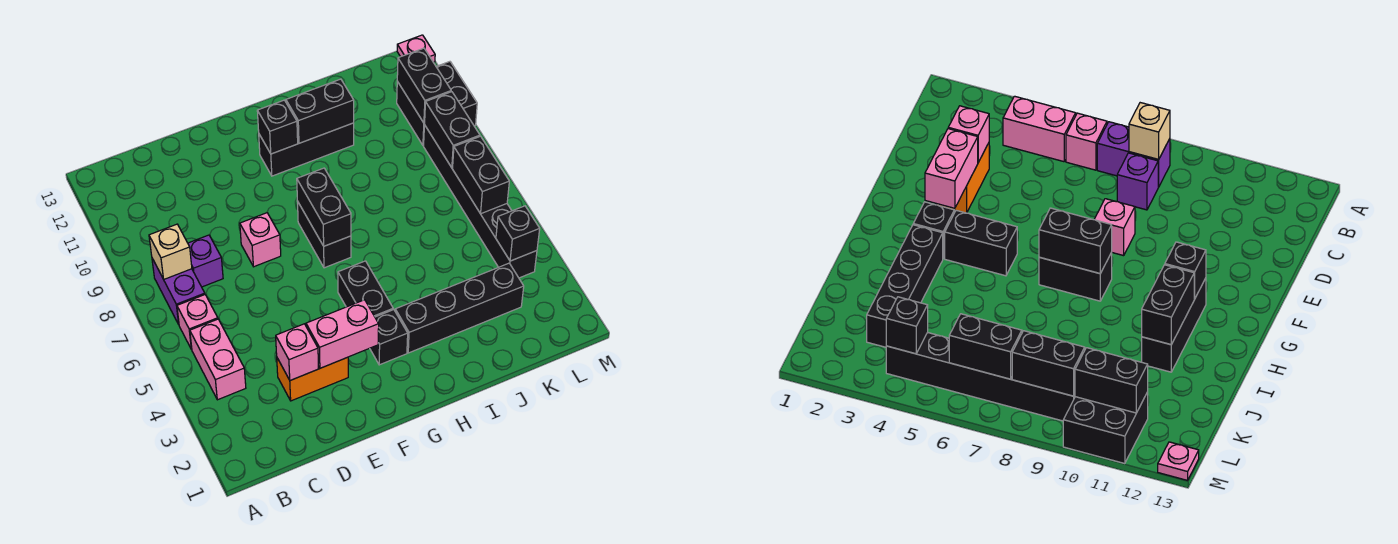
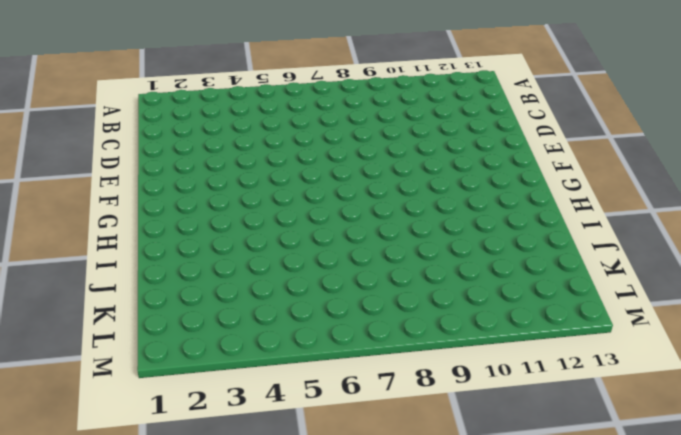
none -> pink 1x2 brick [190,319,246,400]
none -> pink 1x1 brick [177,295,218,350]
none -> purple 1x2 brick [152,258,205,324]

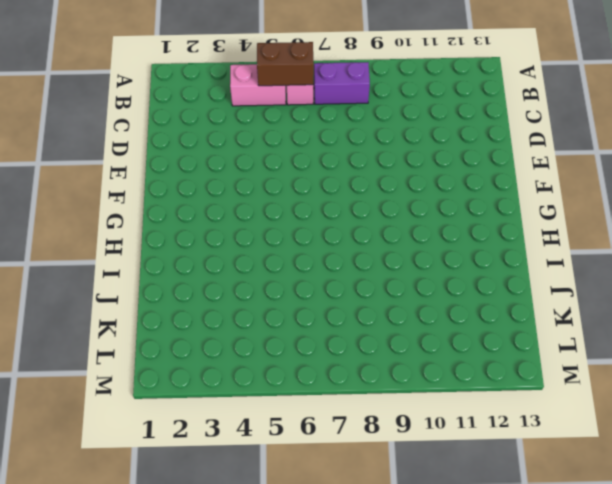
brown 1x2 brick [257,42,314,86] -> none
none -> purple 1x1 brick [188,235,223,287]
none -> orange 1x2 brick [277,357,348,401]
none -> pink 1x1 brick [240,213,281,267]

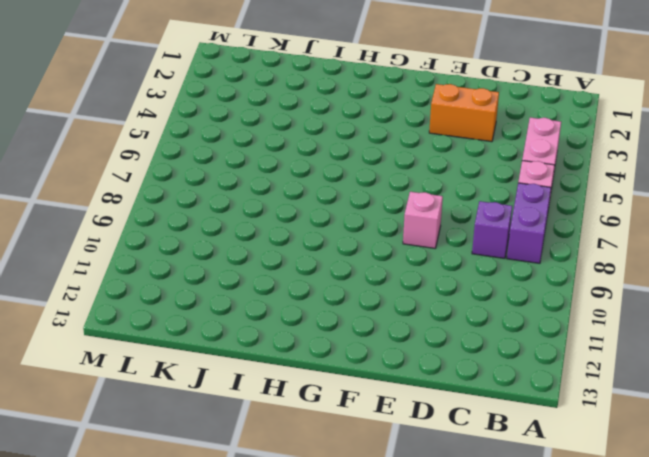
none -> black 1x1 brick [370,309,408,365]
none -> black 1x2 brick [338,261,393,317]
none -> black 1x2 brick [298,203,351,268]

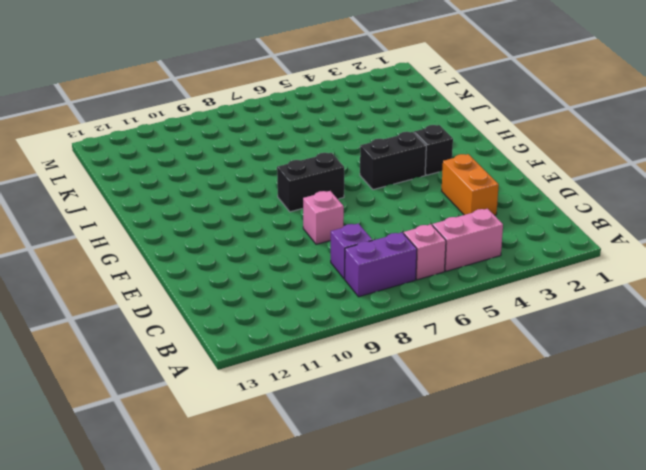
none -> black 1x3 brick [259,123,354,176]
none -> black 1x4 brick [395,263,524,353]
none -> black 1x6 brick [424,125,537,278]

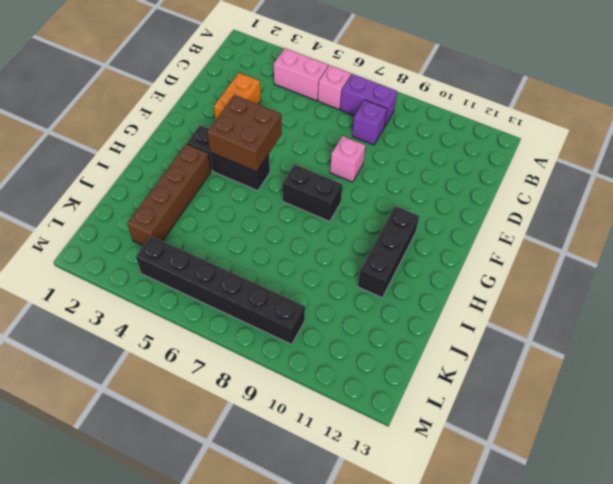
brown 2x2 brick [207,95,282,172] -> none
brown 1x4 brick [127,144,211,246] -> black 1x4 brick [395,263,524,353]
none -> black 2x2 brick [397,62,477,145]
none -> pink 1x1 plate [397,35,435,62]
none -> tan 1x1 brick [149,224,192,279]

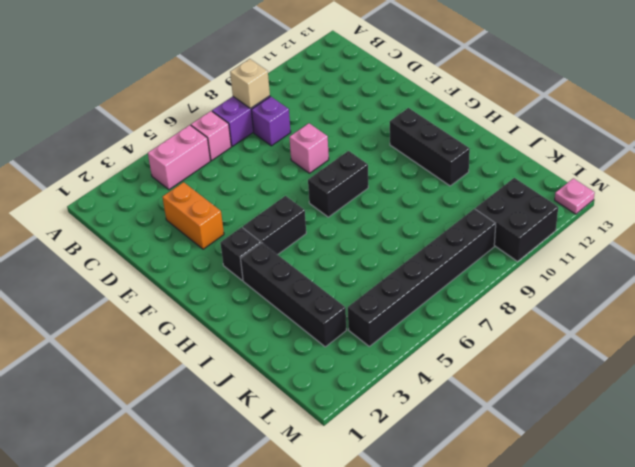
none -> pink 1x1 brick [276,324,318,380]
none -> pink 1x2 brick [306,300,379,368]
none -> black 1x2 brick [297,168,351,246]

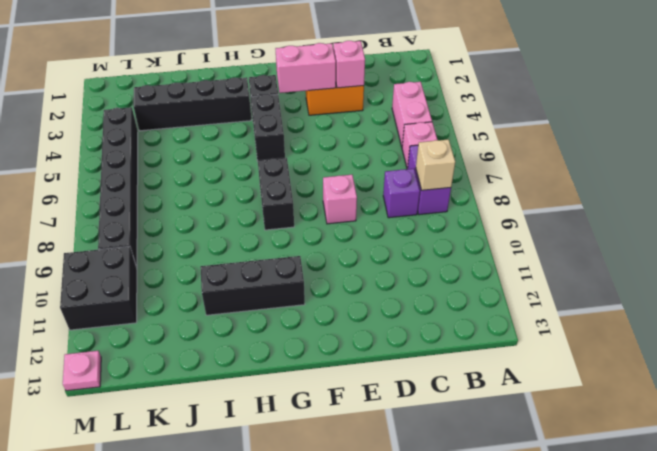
none -> black 1x2 brick [297,168,351,246]
none -> black 1x1 brick [257,100,298,154]
none -> black 1x2 brick [286,79,354,143]

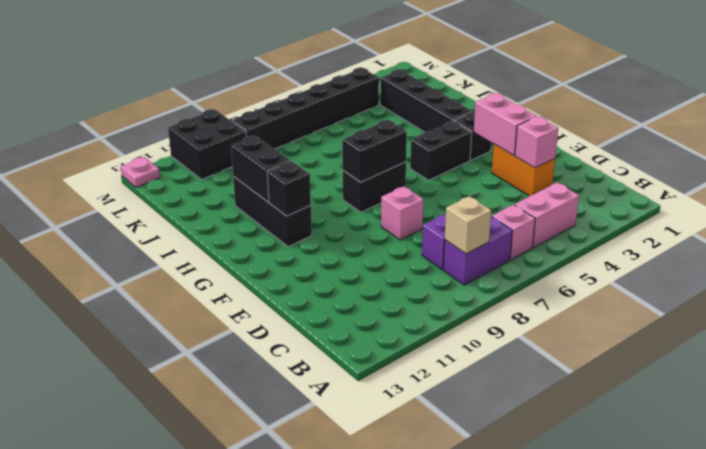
none -> black 1x1 brick [496,206,540,261]
none -> black 1x2 brick [453,136,509,214]
none -> black 1x2 brick [425,92,480,168]

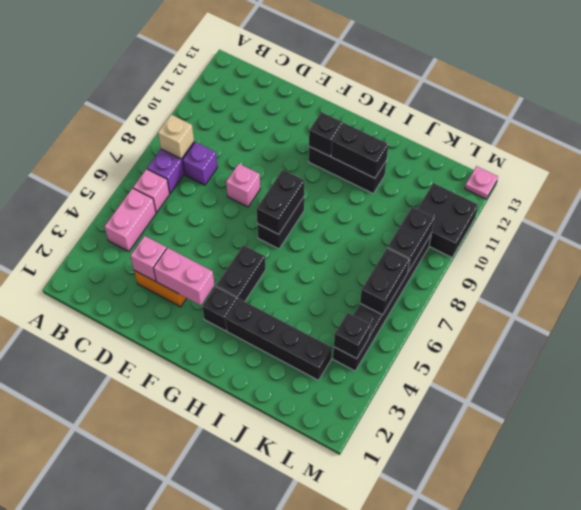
none -> black 1x2 brick [397,48,451,123]

